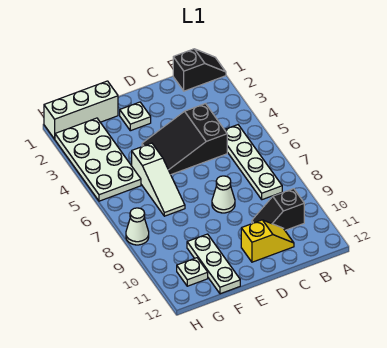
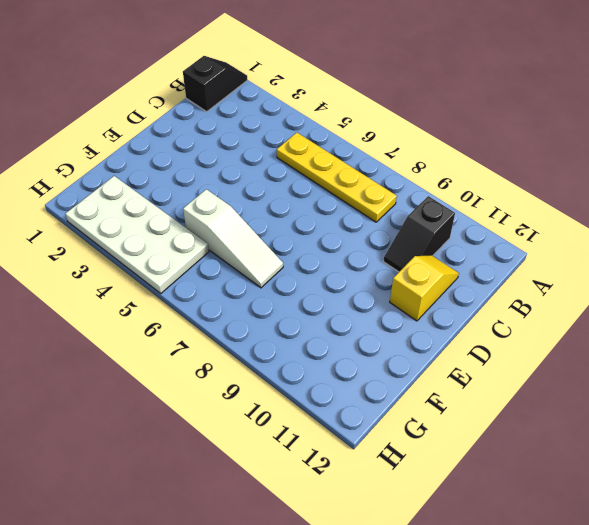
yellow 1x4 plate [277,133,397,222] -> white 1x4 plate [225,125,282,200]
none -> black 2x3 slope [142,104,227,174]
none -> white 1x1 cone [212,176,235,213]
none -> white 1x1 plate [120,102,151,131]

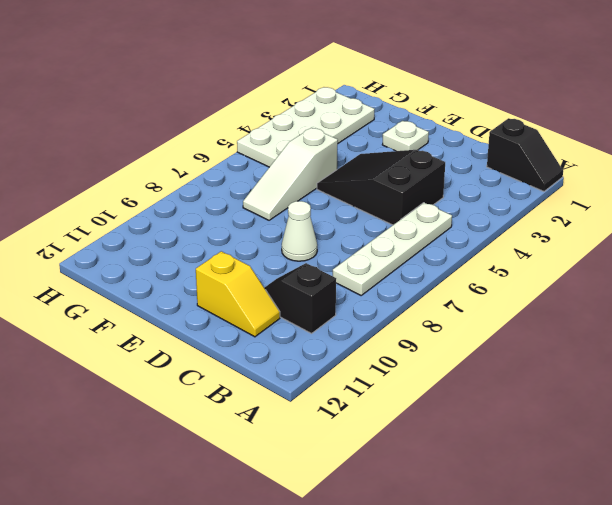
none -> white 1x3 brick [44,81,118,139]
none -> white 1x3 plate [187,234,240,294]
none -> white 1x1 plate [177,258,208,286]

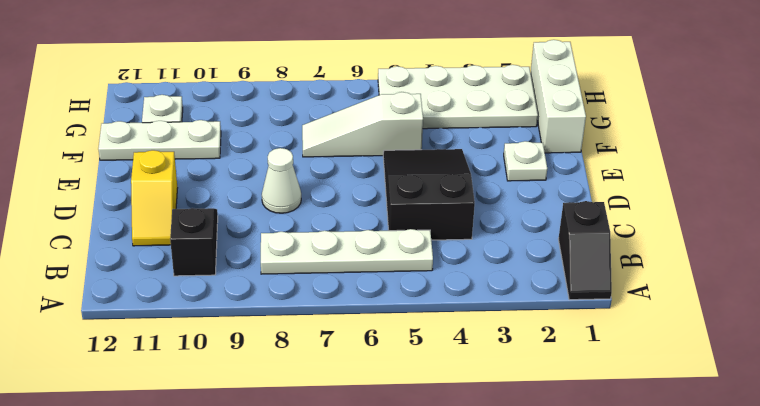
none -> white 1x1 cone [126,208,149,245]

